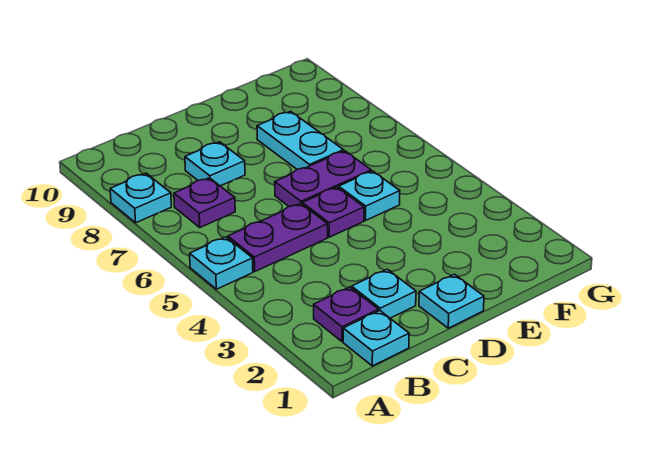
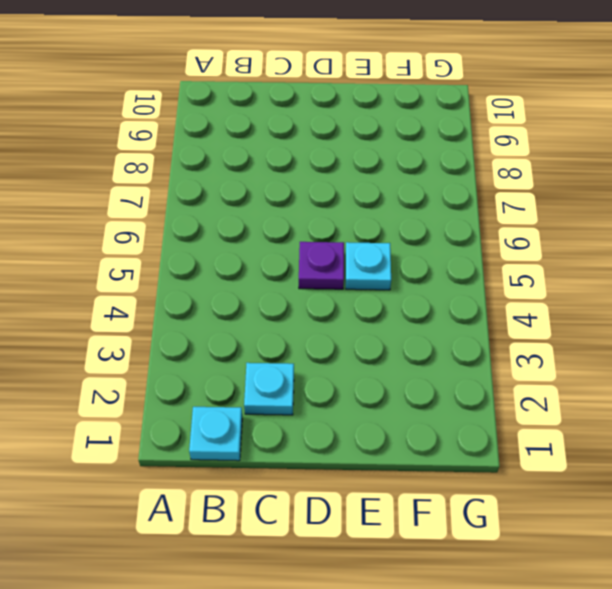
none -> cyan 1x1 plate [190,237,253,289]
none -> cyan 1x1 plate [110,173,171,223]
none -> purple 1x1 plate [314,287,378,341]

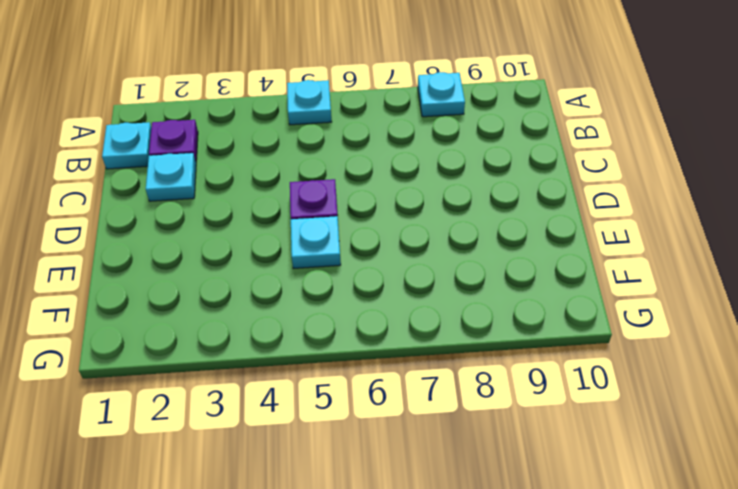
none -> purple 1x2 plate [228,203,328,271]
none -> purple 1x1 plate [174,178,235,227]
none -> cyan 1x1 plate [185,142,245,186]

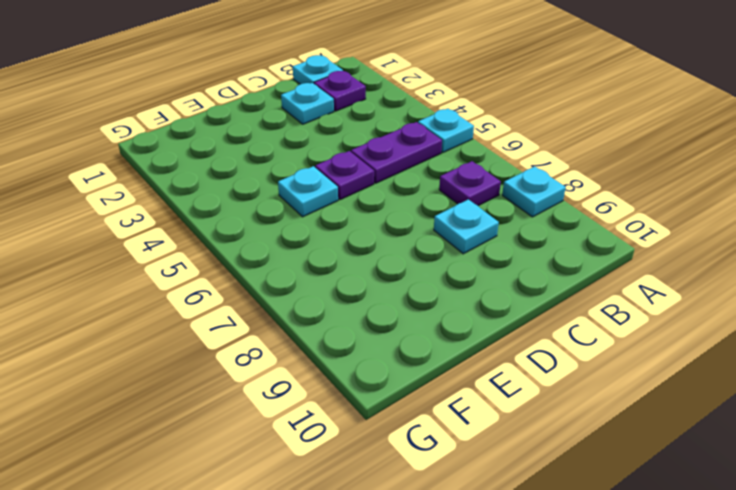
none -> cyan 1x1 plate [419,274,484,328]
none -> purple 1x2 plate [275,151,371,207]
none -> cyan 1x2 plate [257,111,343,169]

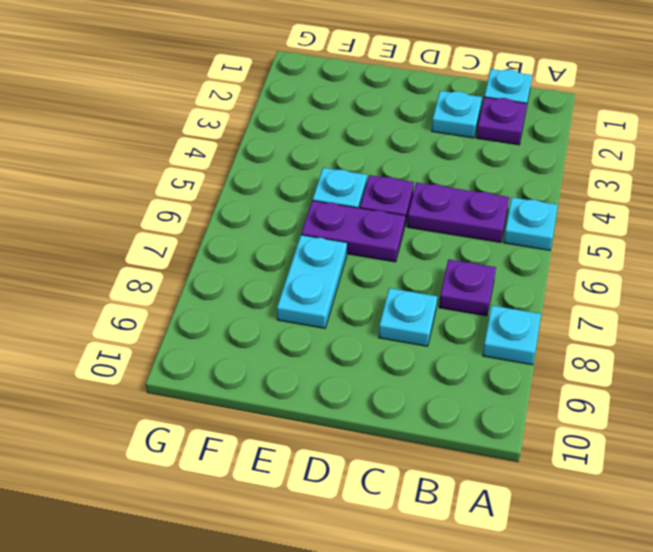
none -> cyan 1x1 plate [419,274,484,328]

